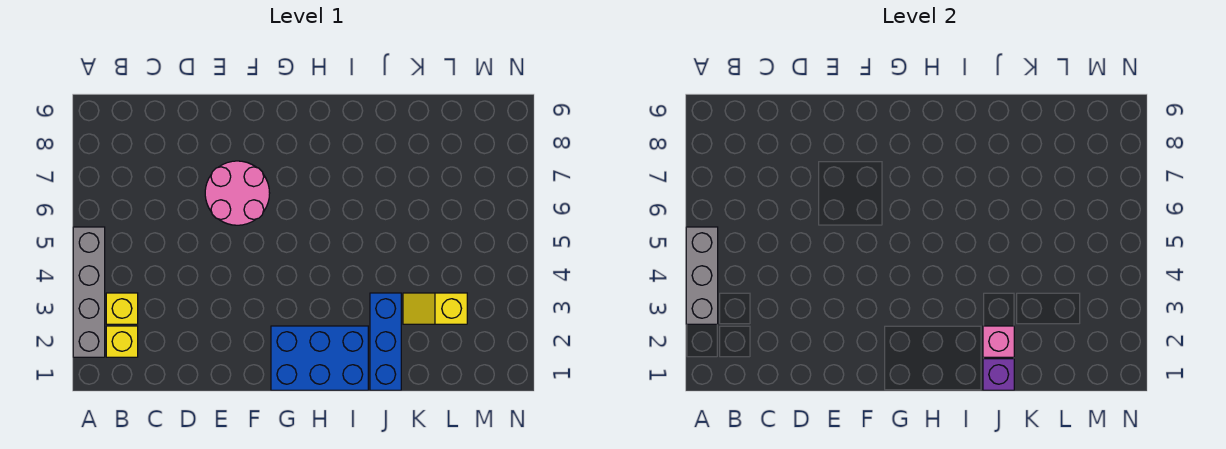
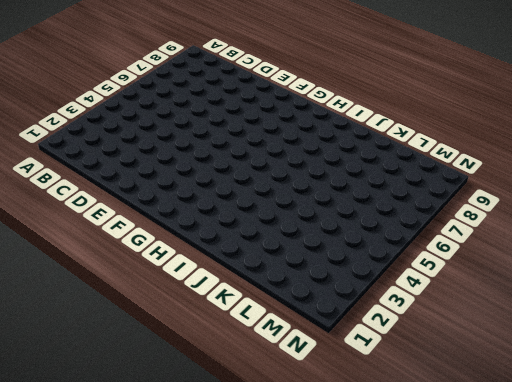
none -> grey 1x4 brick [73,227,105,357]
none -> yellow 1x1 brick [106,326,138,357]

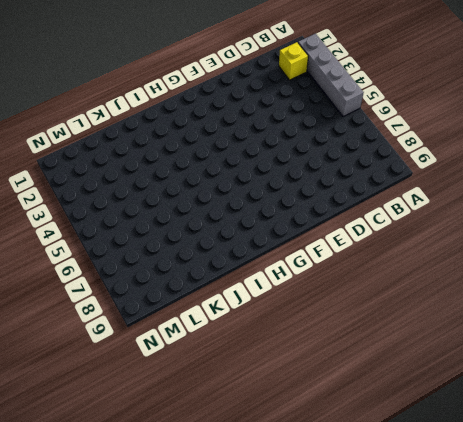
none -> yellow 1x1 brick [106,293,138,324]
none -> pink 2x2 round brick [205,161,270,225]

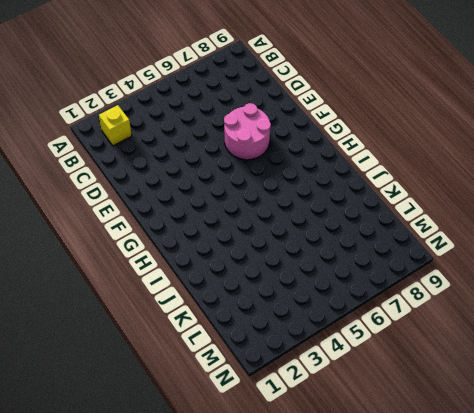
none -> grey 1x4 brick [73,227,105,357]
none -> yellow 1x1 brick [106,293,138,324]

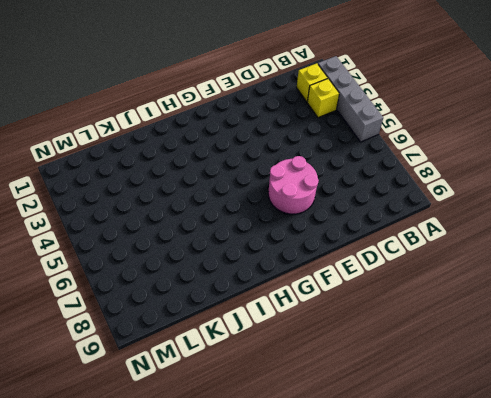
none -> blue 2x3 brick [271,326,368,390]
none -> blue 1x3 brick [370,293,401,390]

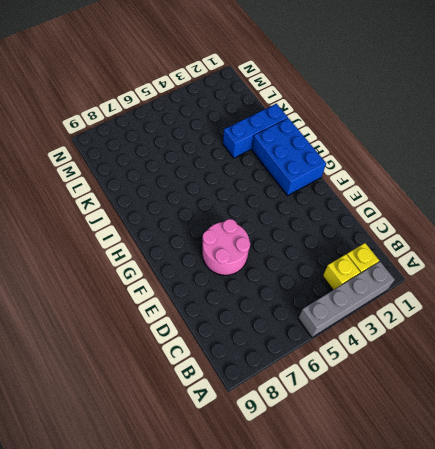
none -> yellow 1x2 slope [403,293,467,324]
none -> grey 1x3 brick [686,227,718,324]

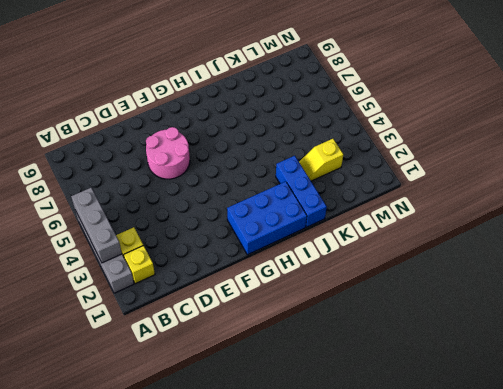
none -> purple 1x1 brick [983,359,1014,390]
none -> pink 1x1 brick [983,326,1014,357]

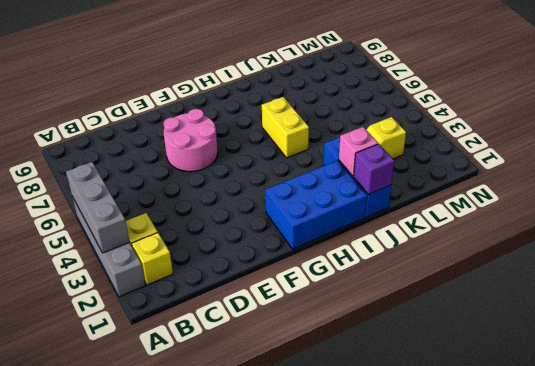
yellow 1x2 brick [262,97,309,158] -> none

